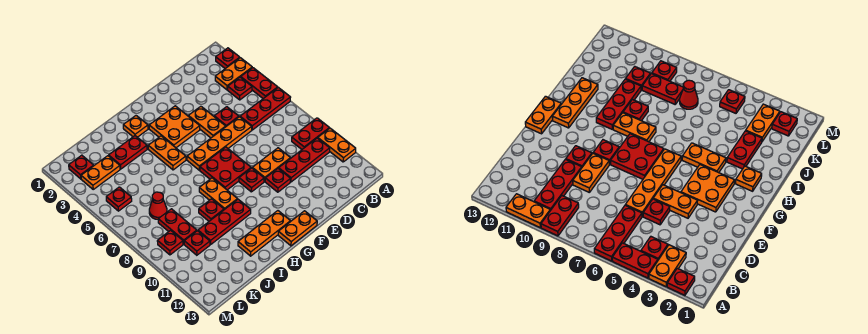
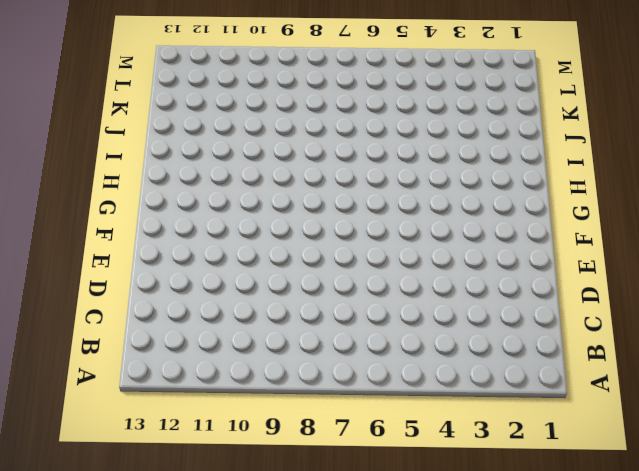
none -> red 1x1 plate [216,48,240,69]
none -> orange 1x2 plate [215,58,252,90]
none -> red 1x2 plate [241,68,278,99]
none -> red 1x3 plate [240,87,291,130]

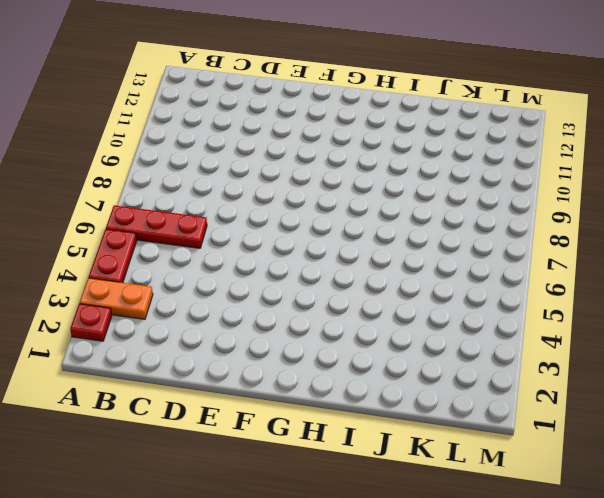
none -> red 1x2 plate [292,118,329,149]
none -> orange 1x2 plate [318,128,356,162]
none -> red 1x1 plate [228,77,252,100]
none -> red 1x3 plate [279,138,330,182]

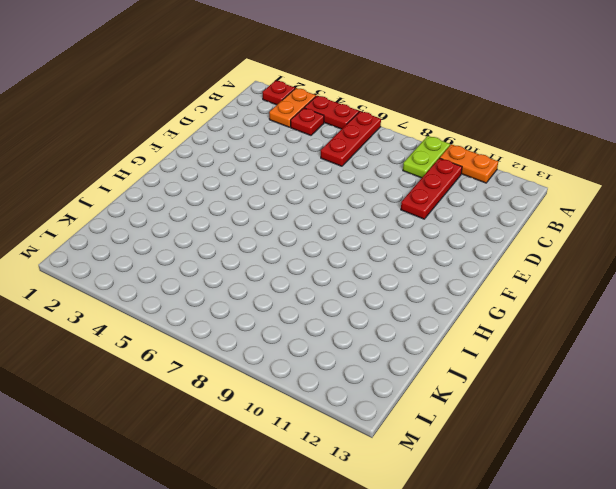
lime 1x2 plate [403,136,450,178] -> red 1x2 plate [292,118,329,149]
none -> red 1x1 plate [214,107,239,126]
none -> orange 1x4 plate [187,117,252,170]
none -> orange 1x2 plate [253,148,291,181]
none -> orange 1x2 plate [188,106,226,138]

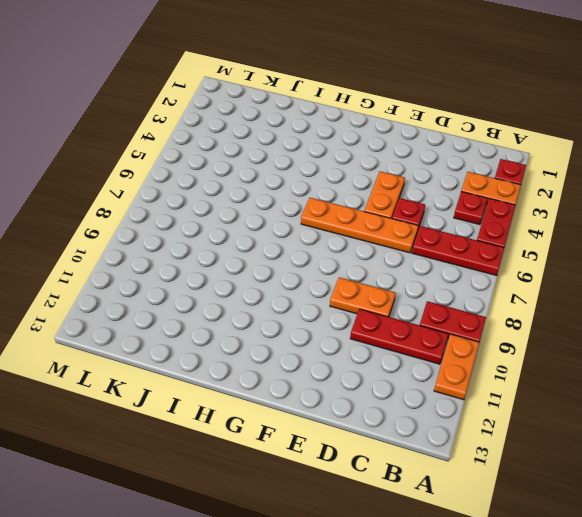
none -> red 1x1 plate [265,169,291,192]
none -> orange 2x2 plate [149,106,200,148]
none -> red 2x2 plate [200,147,251,190]
none -> red 1x1 plate [239,168,264,192]

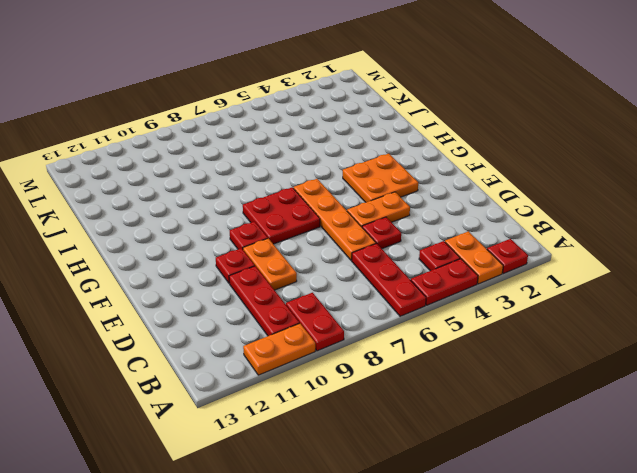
none -> orange 1x2 plate [278,211,317,246]
none -> orange 1x3 plate [238,211,291,256]
none -> orange 1x1 plate [123,116,148,137]
none -> orange 1x2 plate [148,136,186,170]

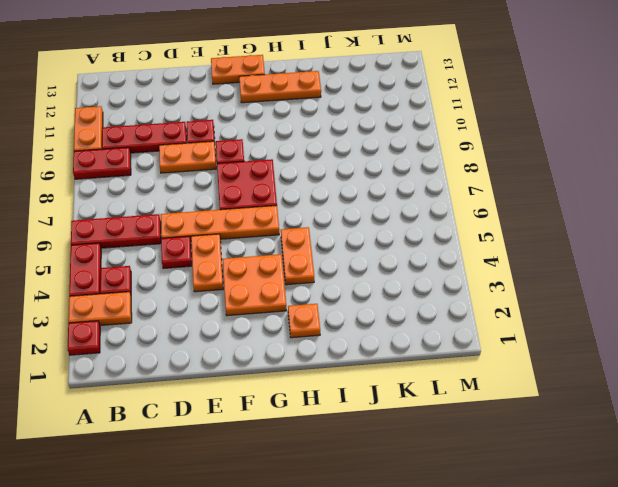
none -> orange 1x2 plate [199,178,237,210]
none -> red 1x3 plate [198,199,251,245]
none -> red 1x2 plate [109,136,147,169]
none -> red 1x1 plate [199,199,224,221]

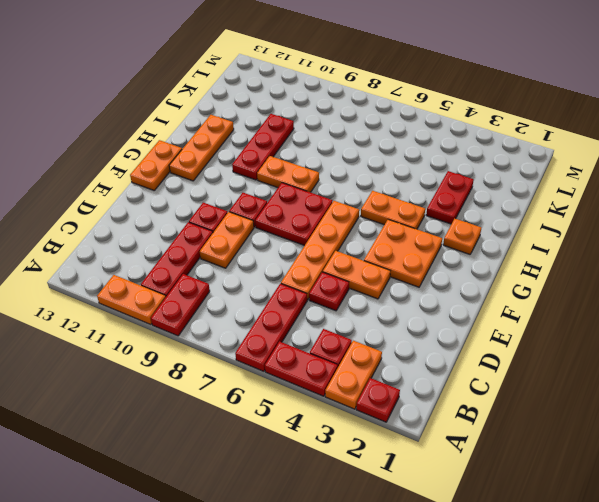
none -> red 1x1 plate [199,199,224,221]
none -> orange 1x2 plate [81,156,120,189]
none -> red 1x1 cone [149,192,167,219]
none -> red 1x2 plate [158,209,197,244]

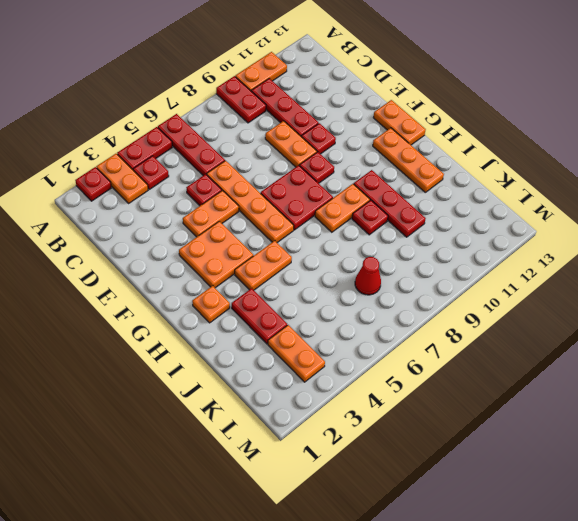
none -> red 1x2 plate [158,209,197,244]
none -> red 1x1 plate [184,231,210,255]
none -> red 1x1 plate [69,155,94,179]
none -> red 1x1 plate [106,187,132,211]

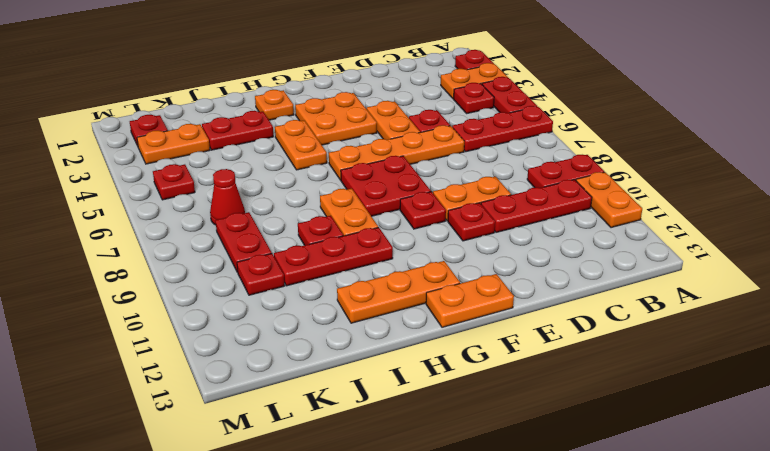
none -> red 1x1 plate [157,230,183,255]

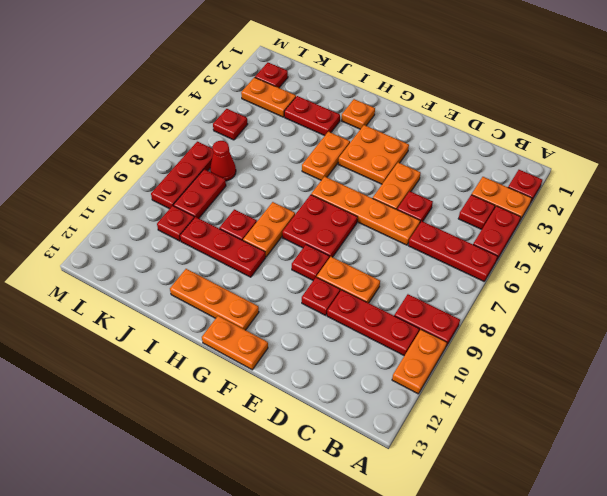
red 1x3 plate [151,142,213,209] -> red 1x1 plate [157,230,183,255]

